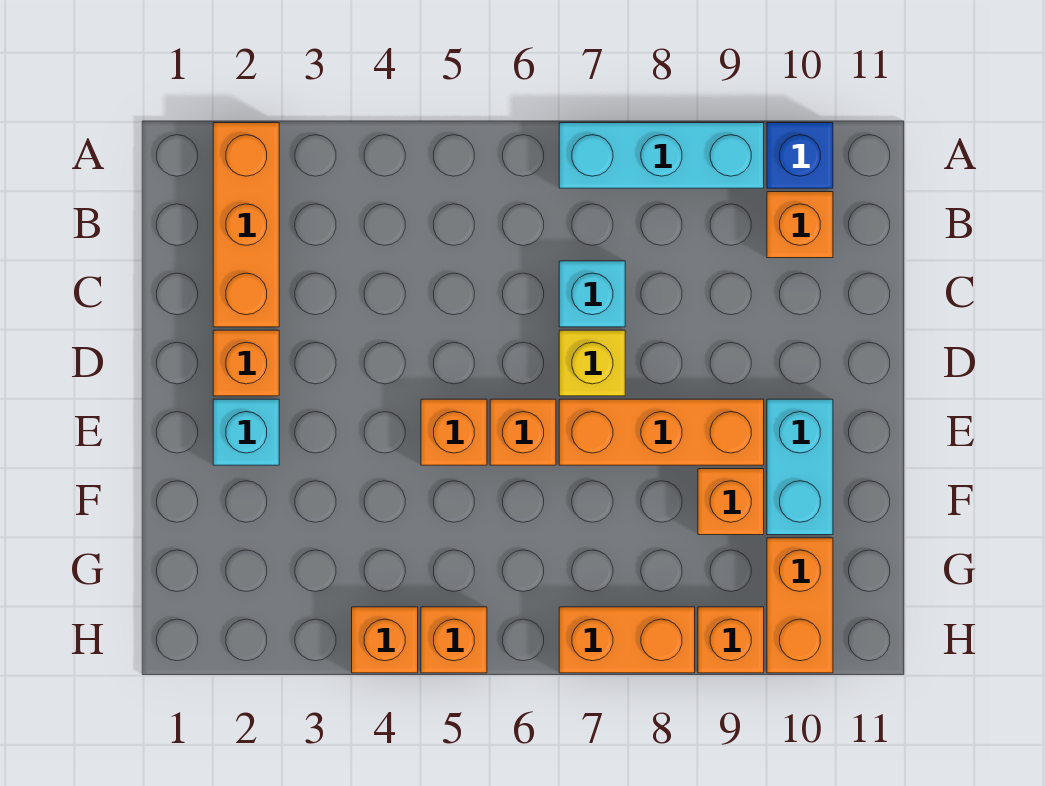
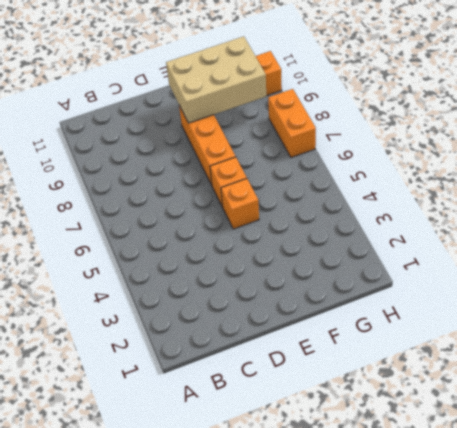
tan 2x3 brick [166,36,266,123] -> none
none -> orange 1x3 brick [213,123,279,327]
none -> cyan 1x3 brick [559,123,764,188]
none -> blue 1x1 brick [767,123,833,188]

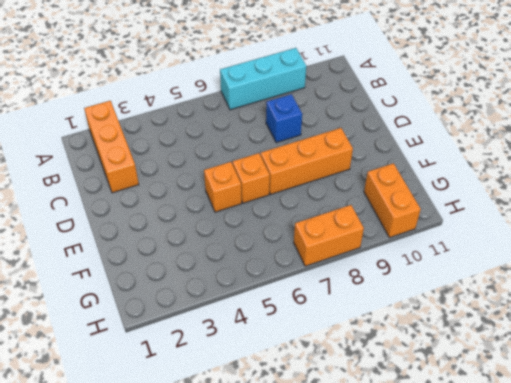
blue 1x1 brick [266,94,302,143] -> blue 1x1 brick moved to [767,123,833,188]
none -> orange 1x1 brick [767,192,833,258]
none -> cyan 1x1 brick [559,261,625,327]
none -> orange 1x1 brick [213,330,279,396]

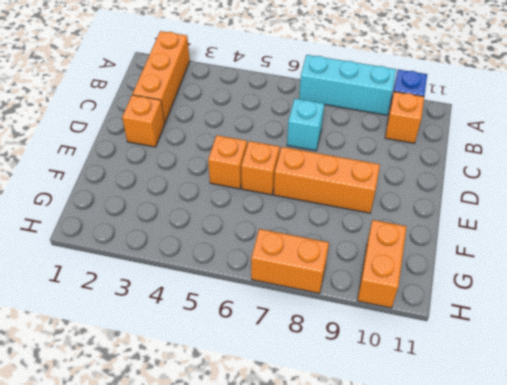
none -> yellow 1x1 brick [559,330,625,396]
none -> cyan 1x1 brick [213,399,279,465]
none -> cyan 1x2 brick [767,399,833,535]

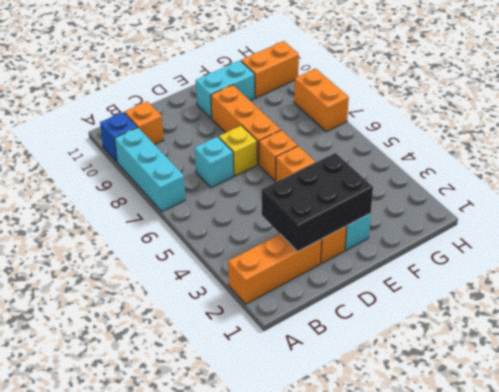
black 2x3 brick [262,153,373,252] -> none
none -> orange 1x1 brick [698,469,764,535]
none -> orange 1x1 brick [352,607,418,673]
none -> orange 1x1 brick [421,607,487,673]

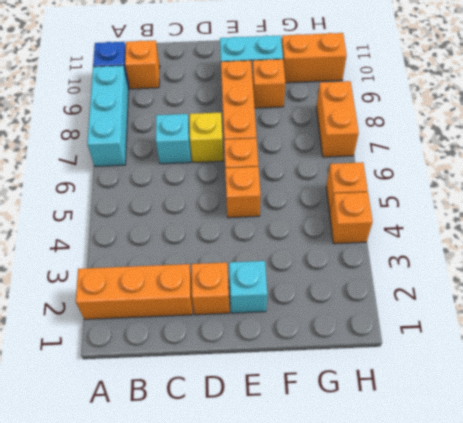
none -> orange 1x1 brick [698,607,764,673]

